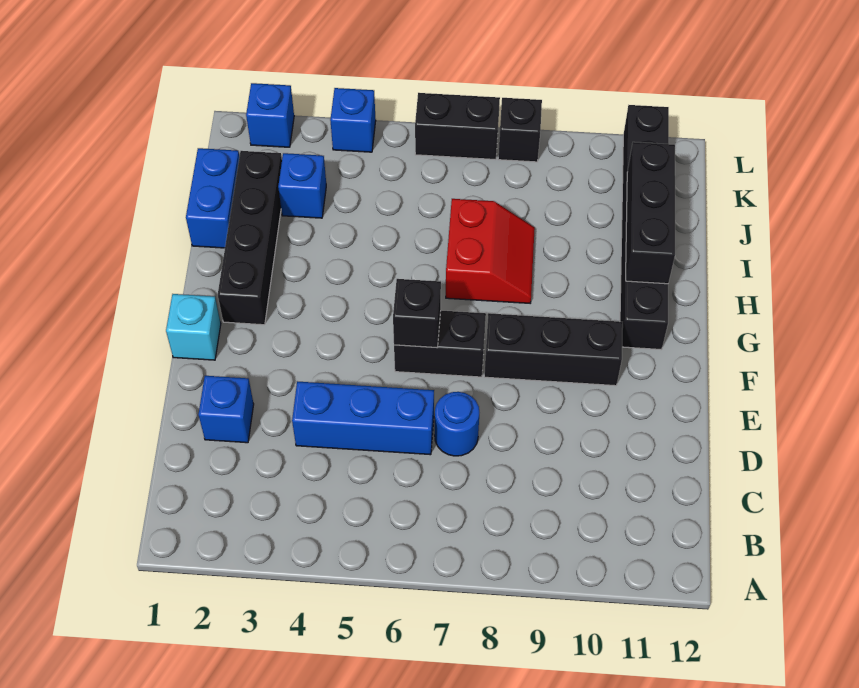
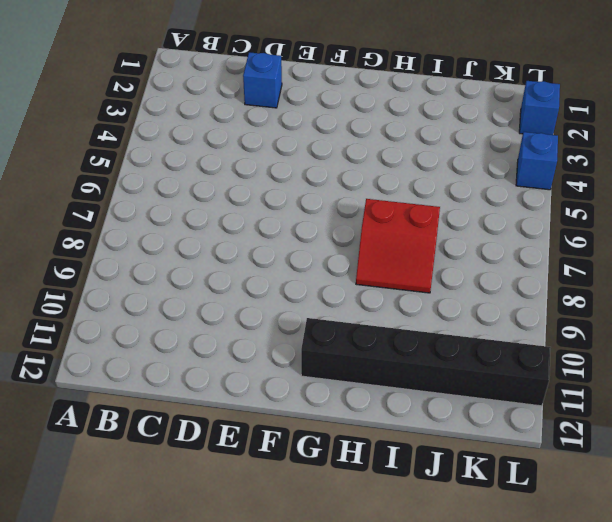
none -> blue 1x3 brick [292,381,434,455]
none -> blue 1x1 round brick [435,392,479,456]
none -> cyan 1x1 brick [166,294,221,360]

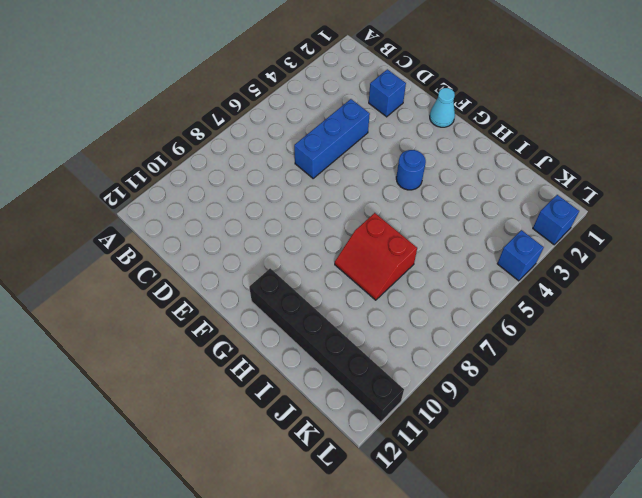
cyan 1x1 cone [430,88,455,127] -> cyan 1x1 brick [166,294,221,360]
blue 1x1 round brick [396,150,426,190] -> blue 1x1 round brick moved to [435,392,479,456]
none -> black 1x2 brick [394,310,486,377]
none -> black 1x3 brick [484,313,623,386]
none -> black 1x4 brick [218,151,282,325]

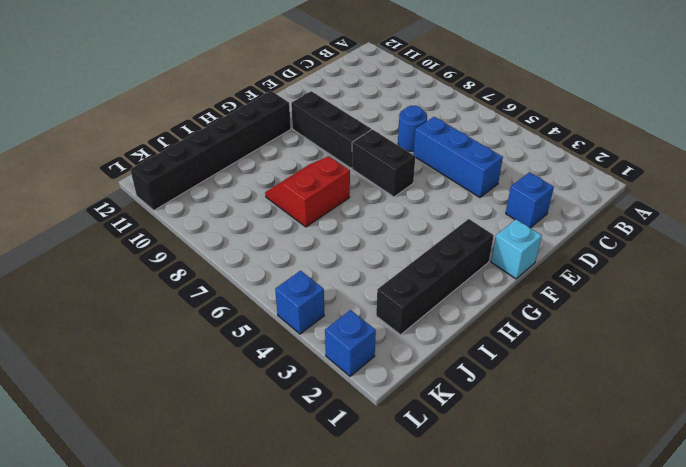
none -> blue 1x2 brick [186,148,239,248]
none -> blue 1x1 brick [278,153,326,218]
none -> black 1x2 brick [415,93,500,160]

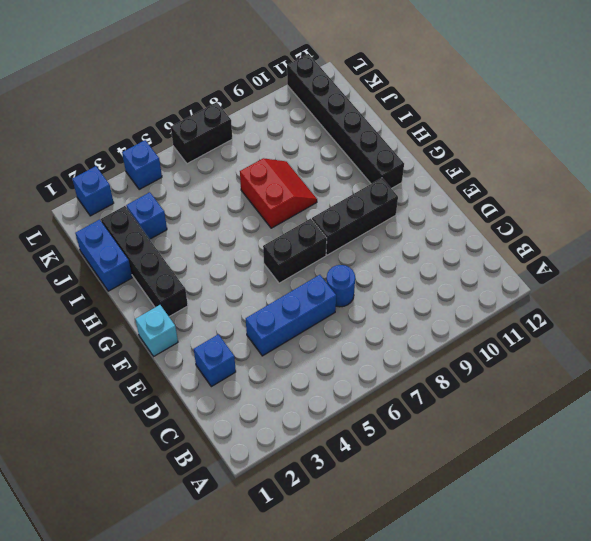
none -> black 1x1 brick [498,98,542,162]
none -> black 1x1 brick [393,279,441,348]
none -> black 1x3 brick [626,142,675,284]

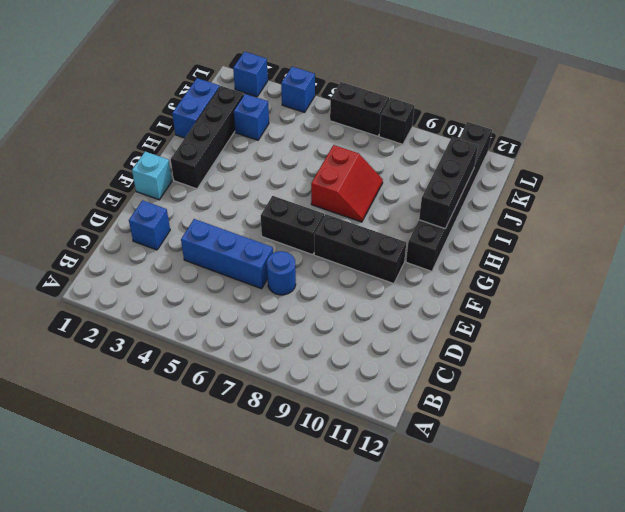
none -> black 1x1 brick [393,279,441,348]

